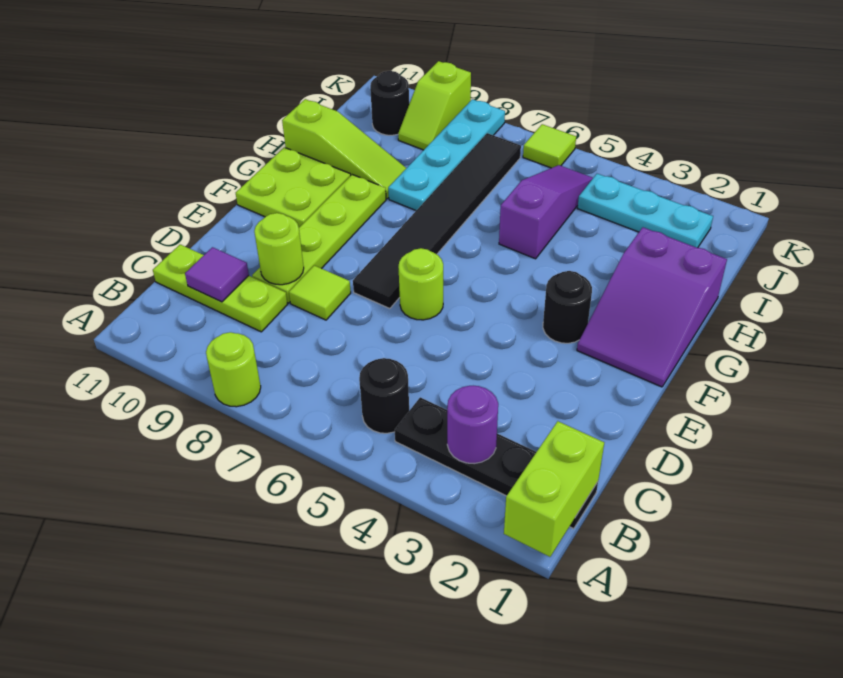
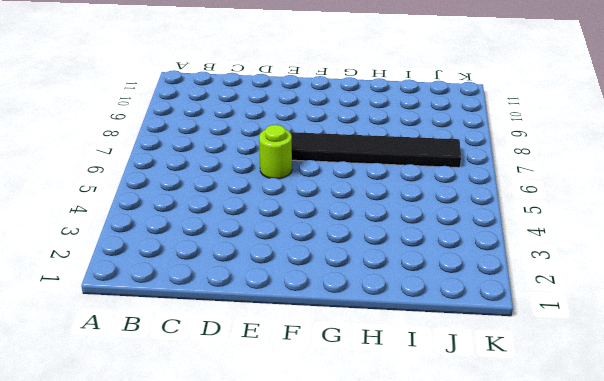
none -> lime 1x1 round brick [206,332,261,407]
none -> black 1x4 plate [395,397,598,529]
none -> black 1x1 round brick [359,358,409,433]

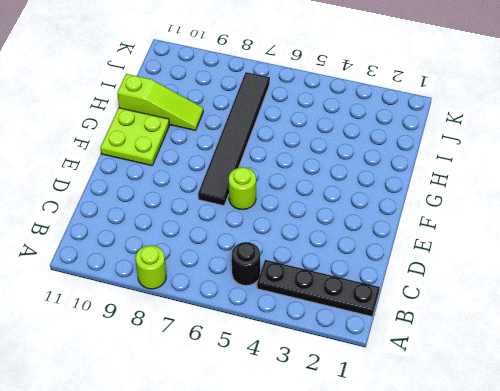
none -> lime 1x3 plate [153,245,287,332]
none -> lime 1x1 tile [289,265,351,320]
none -> lime 1x4 plate [252,175,386,303]

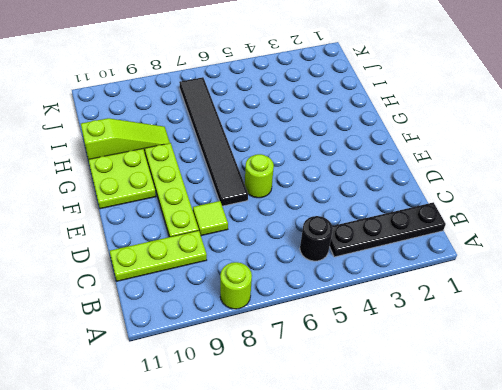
none -> purple 2x3 slope [577,227,727,387]
none -> black 1x1 round brick [543,271,592,343]
none -> purple 1x3 slope [499,165,593,259]

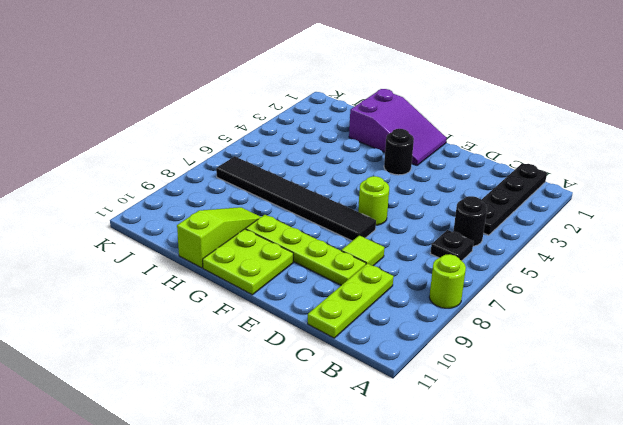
black 1x1 plate [430,230,474,261] -> none
none -> purple 1x3 slope [499,165,593,259]
none -> cyan 1x4 plate [388,99,505,210]
none -> cyan 1x3 plate [578,174,713,248]

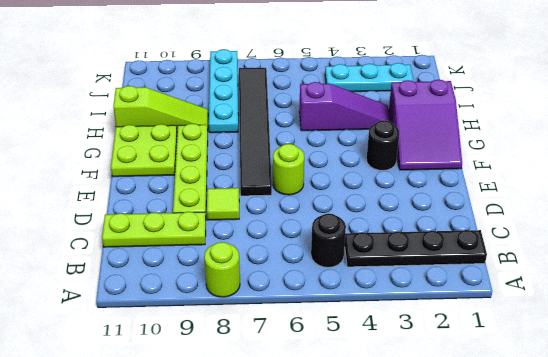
purple 1x3 slope [299,82,391,131] -> purple 1x3 slope turned to [499,165,593,259]
none -> lime 1x2 slope [398,61,471,150]
none -> black 1x1 round brick [370,71,409,135]
none -> lime 1x1 tile [523,124,576,168]

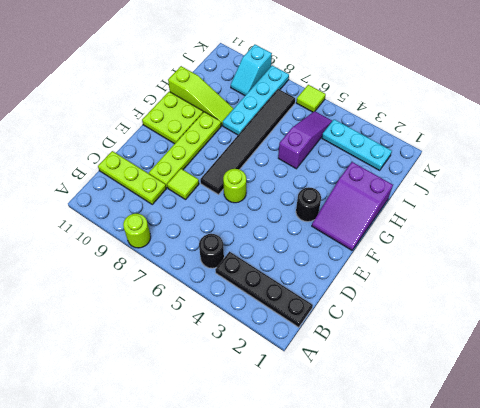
cyan 1x2 slope [231,45,272,95] -> lime 1x2 slope [398,61,471,150]
none -> black 1x1 round brick [370,71,409,135]
none -> lime 1x2 brick [504,421,604,557]
none -> purple 1x1 round brick [447,386,498,464]

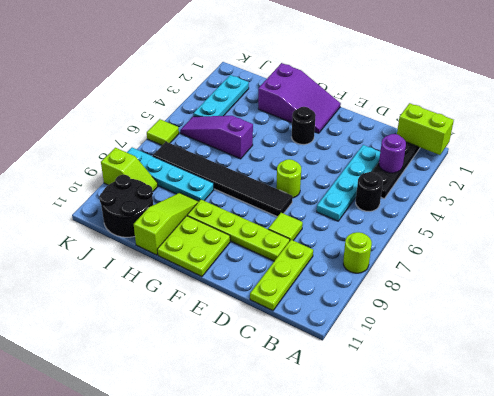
cyan 1x4 plate [317,145,380,221] -> none
black 2x2 round brick [99,175,153,237] -> black 1x1 round brick [370,71,409,135]
none -> purple 1x1 tile [185,247,249,302]
none -> lime 1x1 round brick [254,213,304,285]

